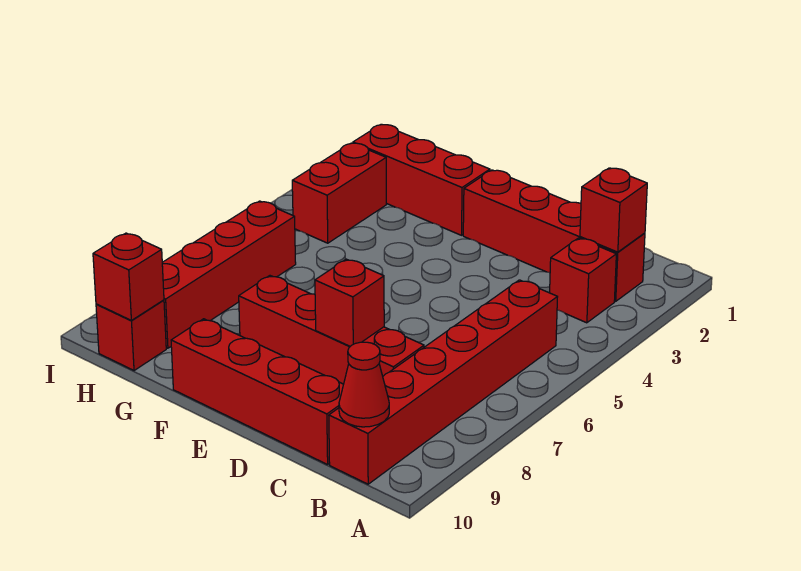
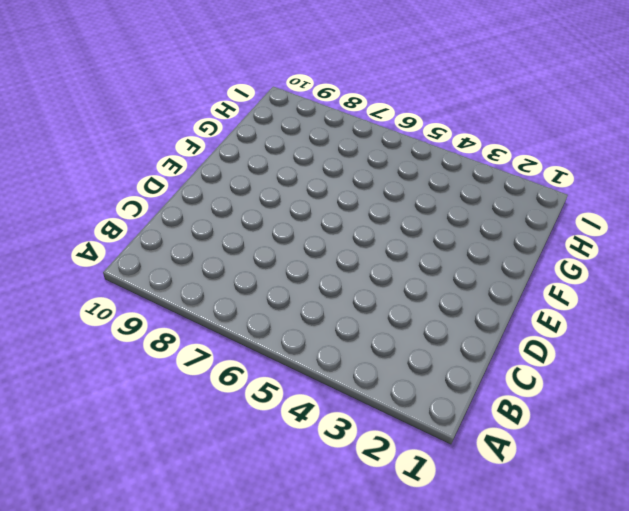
none -> red 1x4 brick [463,170,645,301]
none -> red 1x1 brick [550,238,616,323]
none -> red 1x6 brick [329,280,557,484]

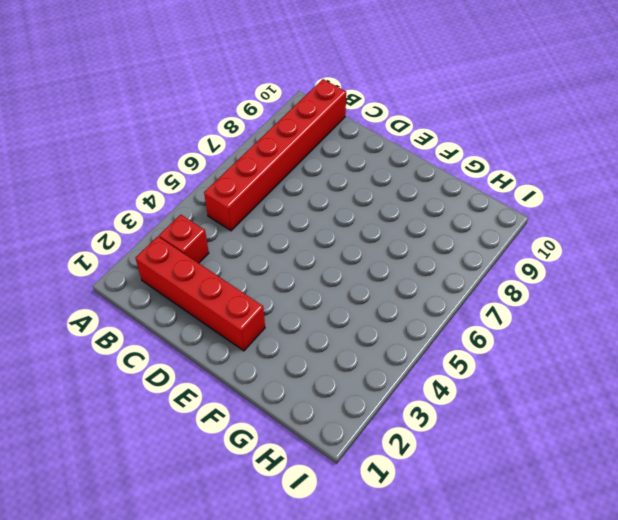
none -> red 1x4 brick [239,276,424,384]
none -> red 1x4 brick [171,319,344,465]
none -> red 1x3 brick [353,124,490,235]

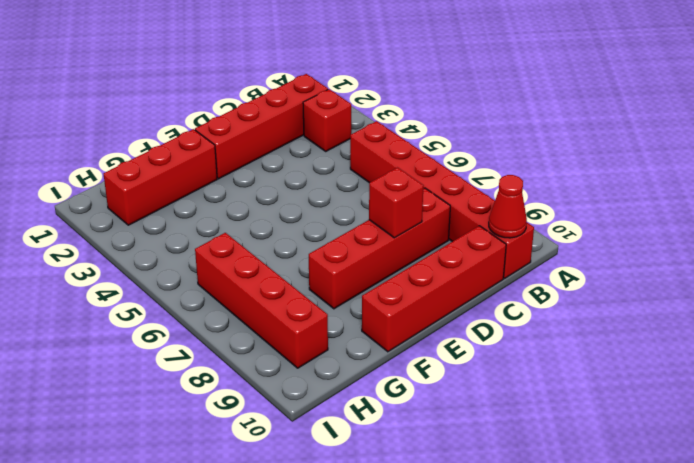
none -> red 1x2 brick [292,143,386,243]
none -> red 1x1 brick [96,300,166,371]
none -> red 1x1 brick [580,168,647,252]

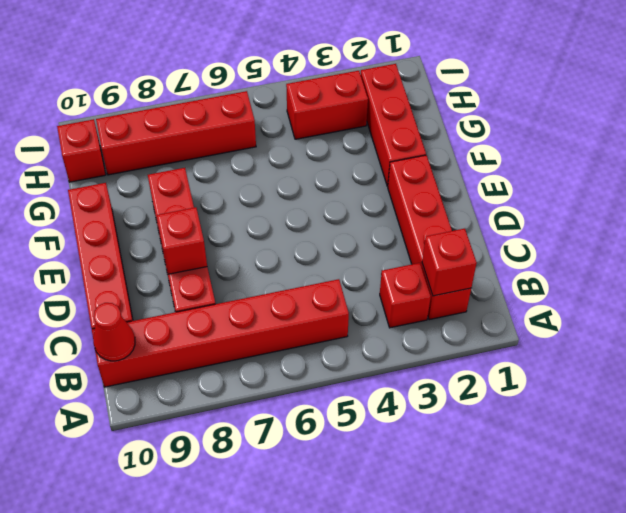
none -> red 1x1 brick [93,233,164,320]

